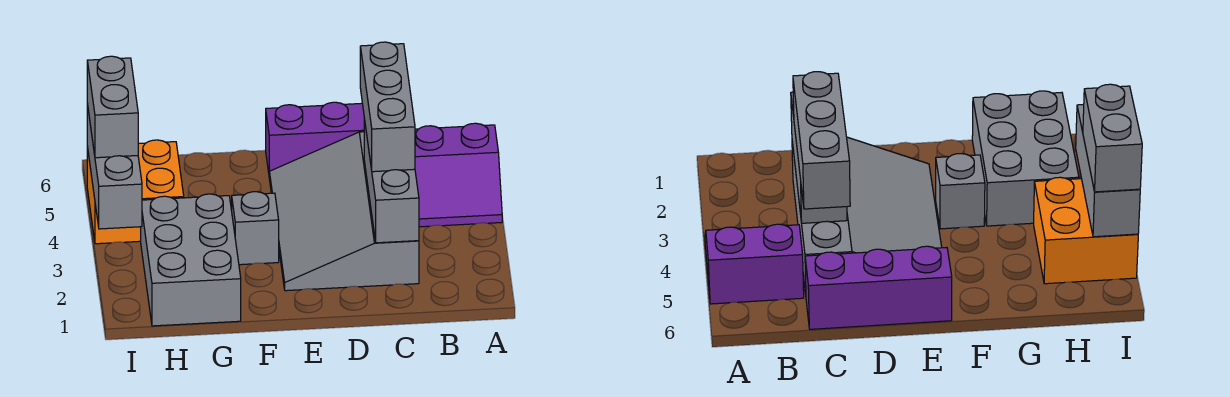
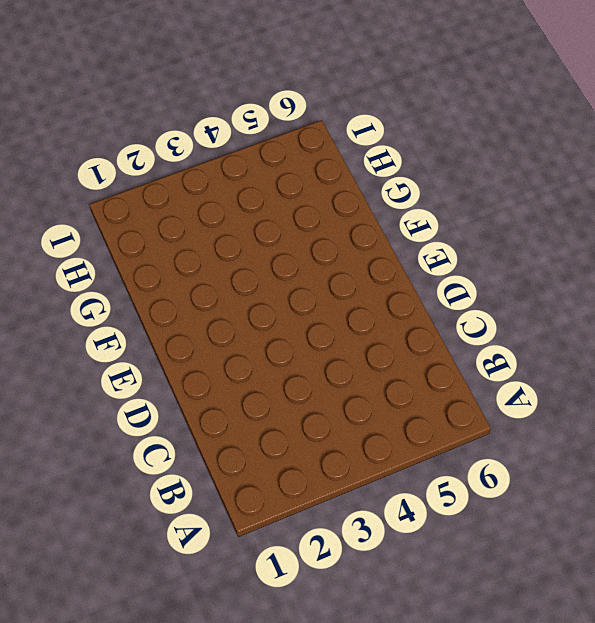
none -> purple 2x2 slope [415,123,502,227]
none -> grey 3x4 slope [269,132,419,291]

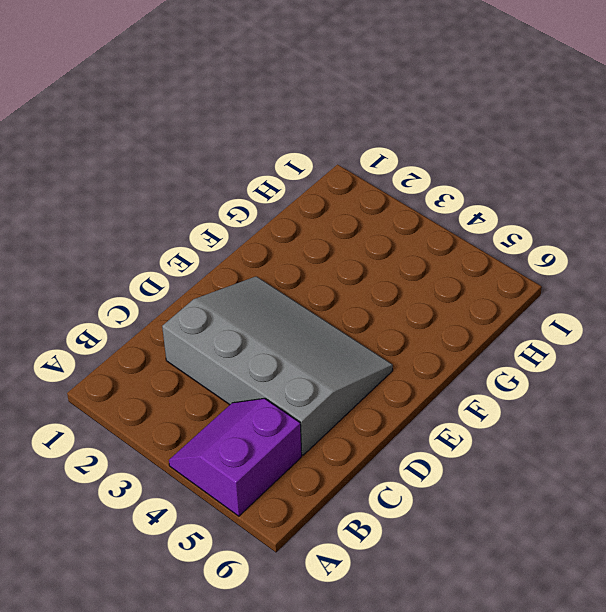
none -> purple 1x3 brick [266,102,364,172]
none -> grey 1x1 brick [232,192,279,265]

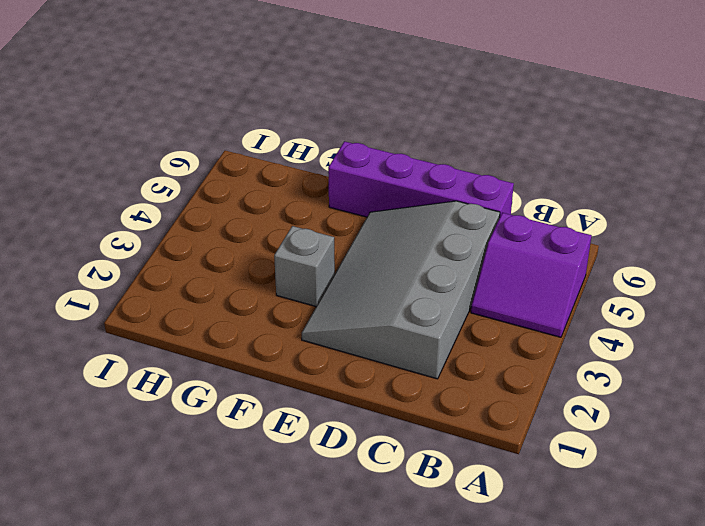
purple 1x4 brick [328,141,514,217] -> purple 1x3 brick [266,102,364,172]
none -> grey 2x3 brick [141,194,241,326]
none -> orange 2x2 brick [87,140,184,244]

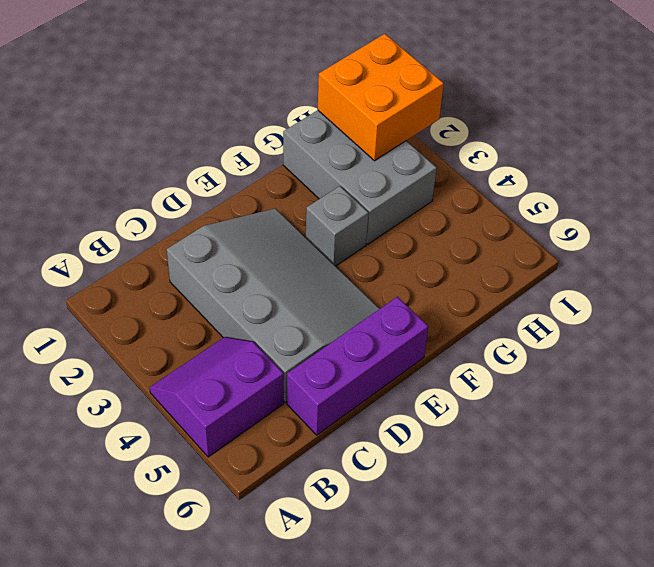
orange 2x2 brick [318,34,444,161] -> orange 2x2 brick moved to [87,140,184,244]
none -> grey 1x3 brick [364,119,419,243]
none -> grey 1x3 brick [87,104,142,229]

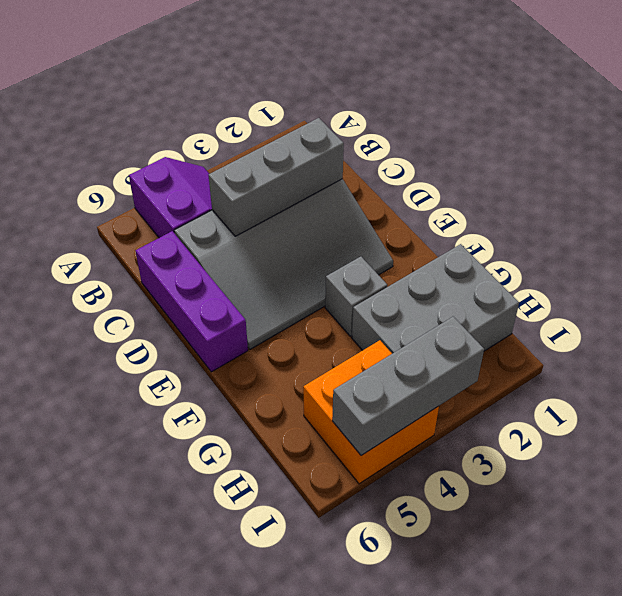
none -> grey 1x3 brick [360,42,415,172]
none -> grey 1x2 brick [87,56,138,158]

